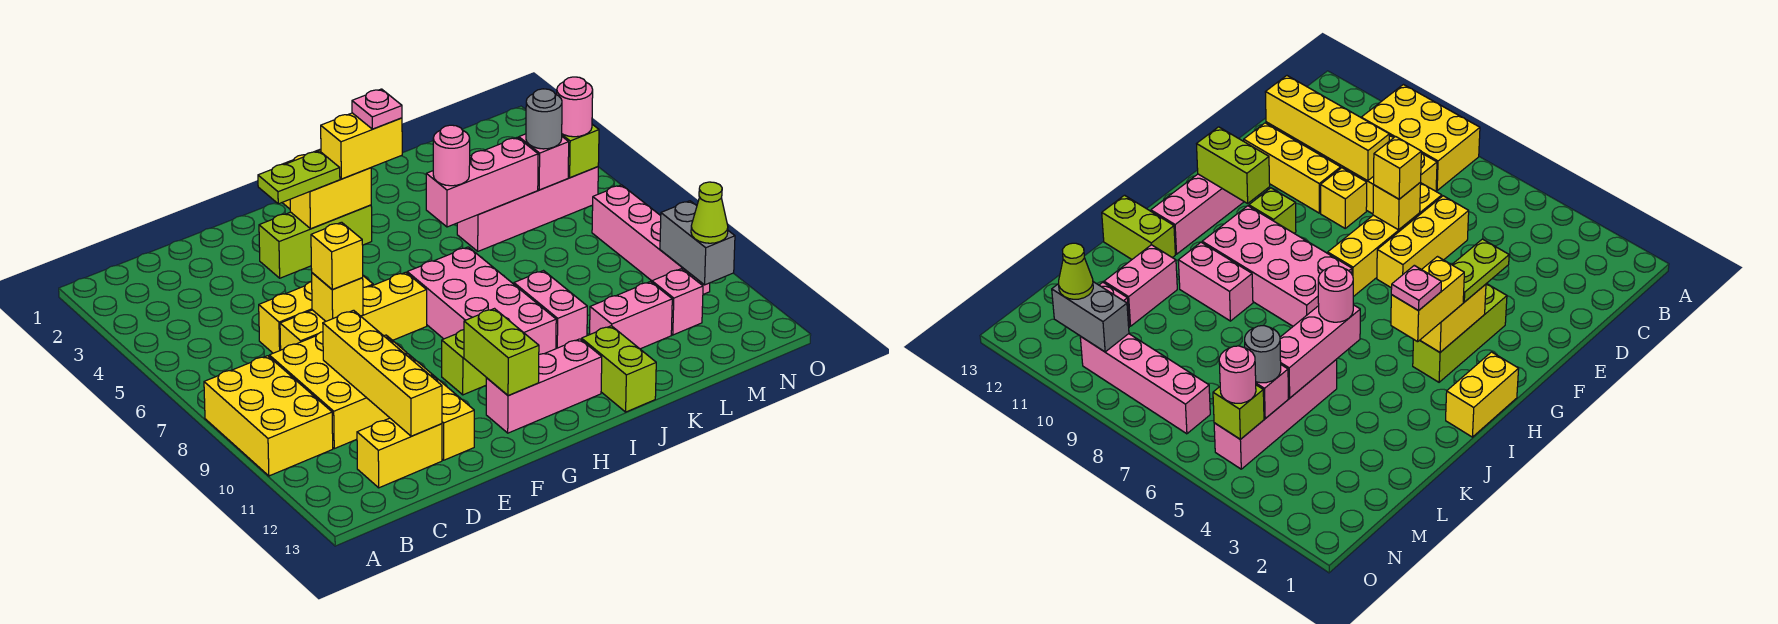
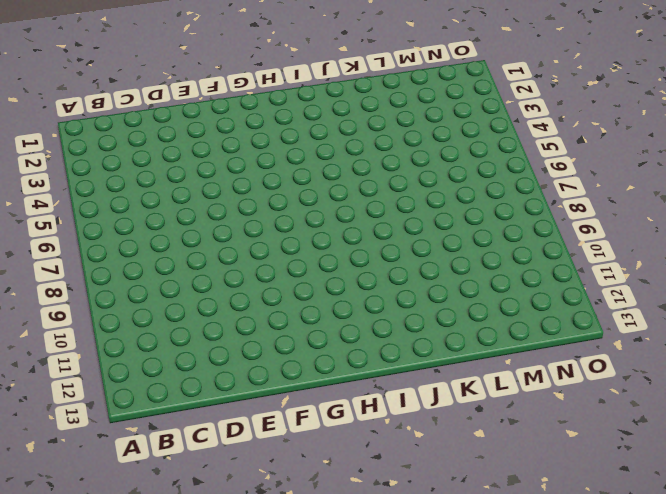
none -> yellow 2x3 brick [204,356,333,476]
none -> yellow 2x3 brick [269,332,389,449]
none -> yellow 1x2 brick [357,418,442,488]
none -> yellow 1x3 brick [259,276,373,353]

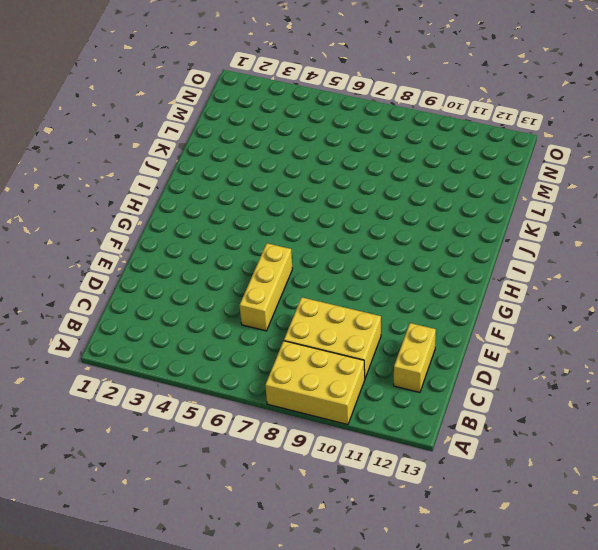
none -> yellow 1x4 brick [280,272,427,350]
none -> yellow 1x1 brick [1321,168,1367,228]
none -> yellow 1x3 brick [406,354,474,460]
none -> lime 1x3 brick [259,205,372,278]

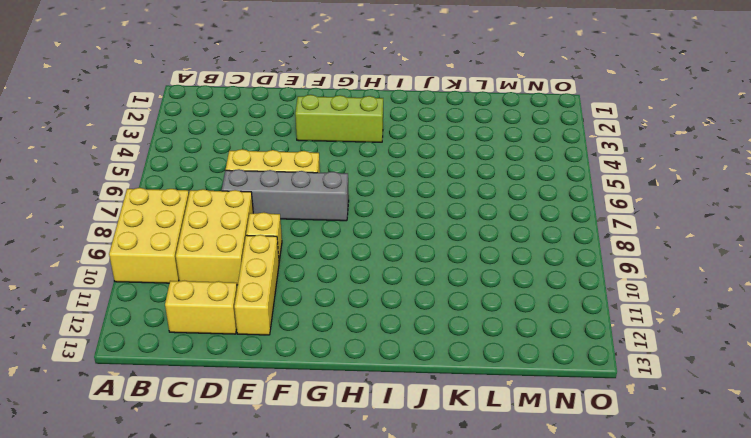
grey 1x4 brick [222,169,349,221] -> yellow 1x4 brick [280,272,427,350]
none -> lime 1x1 brick [442,330,486,395]
none -> pink 1x3 brick [486,339,602,433]
none -> yellow 1x2 brick [1446,352,1519,437]
none -> pink 2x4 brick [407,247,556,354]

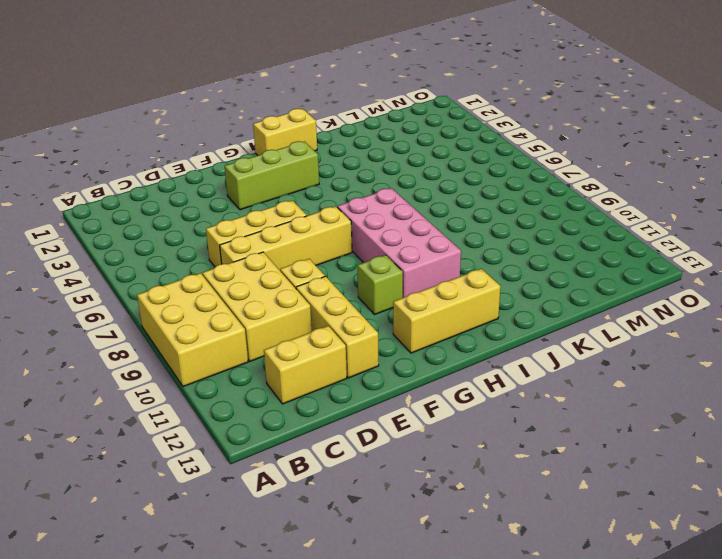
yellow 1x3 brick [393,269,501,353] -> pink 1x3 brick [486,339,602,433]
none -> pink 1x2 brick [514,271,587,349]
none -> lime 1x2 brick [582,326,656,412]
none -> pink 1x4 brick [457,167,598,251]
none -> pink 1x2 brick [590,282,672,349]

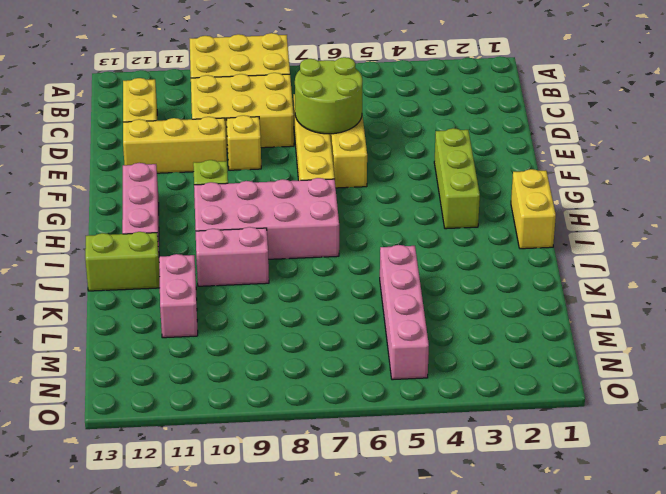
lime 2x2 round brick [295,57,362,134] -> yellow 1x1 brick [311,273,363,321]
none -> pink 1x1 brick [652,269,703,335]
none -> pink 1x4 brick [592,185,710,294]
none -> yellow 1x4 brick [323,310,442,436]
none -> yellow 1x2 brick [290,168,371,229]

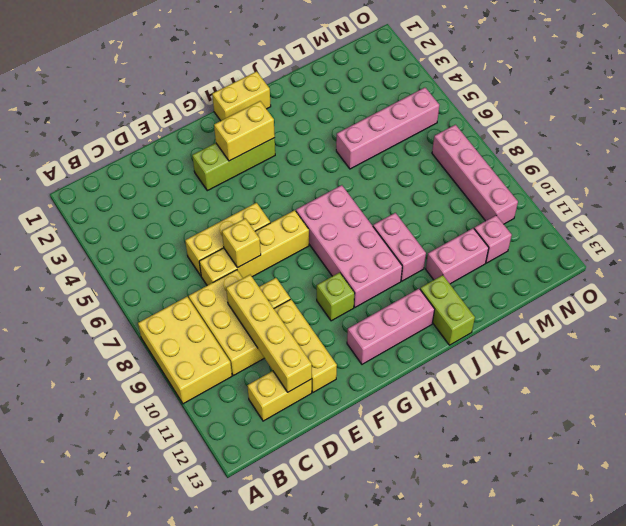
none -> lime 1x2 brick [464,309,539,395]
none -> pink 1x3 brick [426,137,538,227]
none -> pink 1x1 brick [519,134,569,190]
none -> lime 1x1 brick [562,124,599,177]

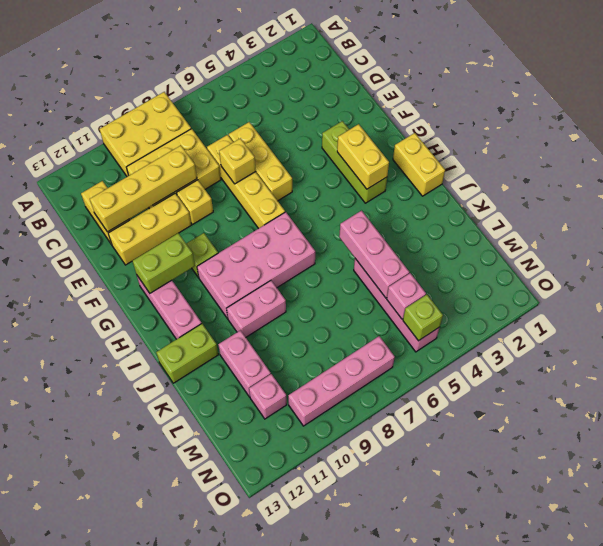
none -> grey 1x2 brick [660,201,735,285]
none -> yellow 1x1 brick [311,222,363,290]
none -> lime 1x2 plate [258,151,340,204]
none -> yellow 1x2 brick [321,113,402,179]

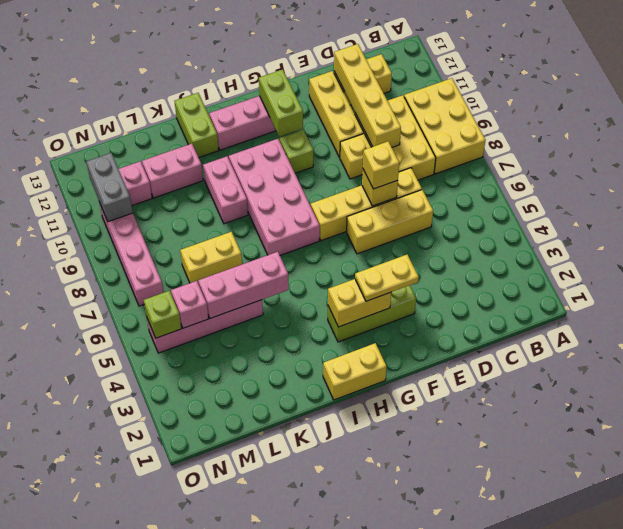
yellow 1x2 plate [355,254,419,301] -> lime 1x2 plate [258,151,340,204]
yellow 1x2 brick [180,232,242,284] -> yellow 1x2 brick moved to [321,113,402,179]
none -> pink 1x1 round brick [433,125,470,186]
none -> grey 1x1 round brick [526,89,562,149]
none -> pink 1x1 round brick [557,77,593,137]
none -> lime 1x1 cone [691,182,728,243]

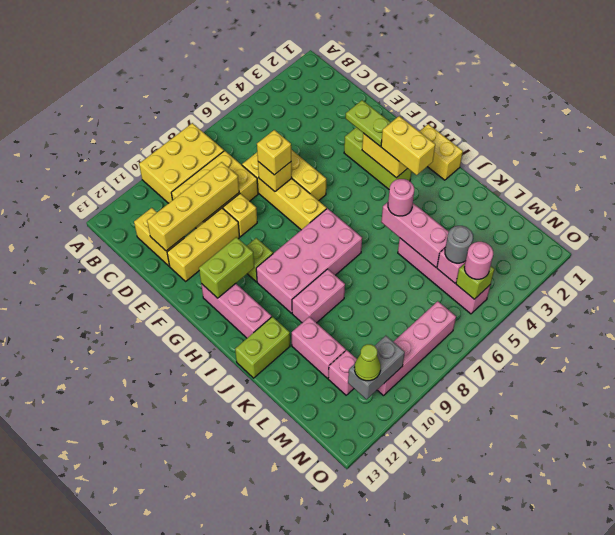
none -> pink 1x1 plate [352,89,402,129]

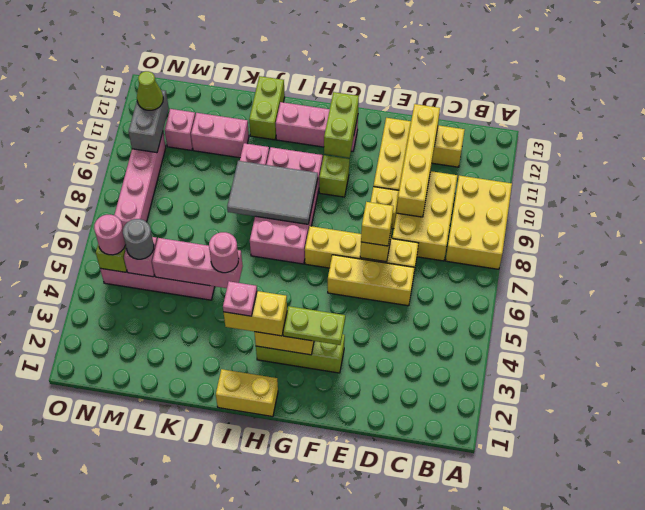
grey 2x3 tile [227,161,318,224] -> none

